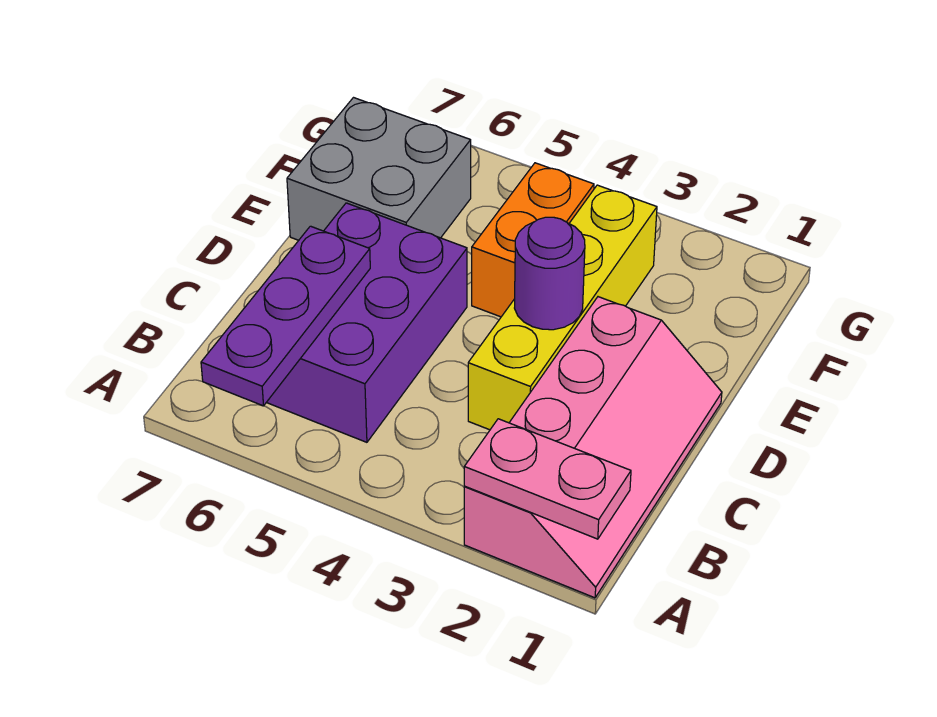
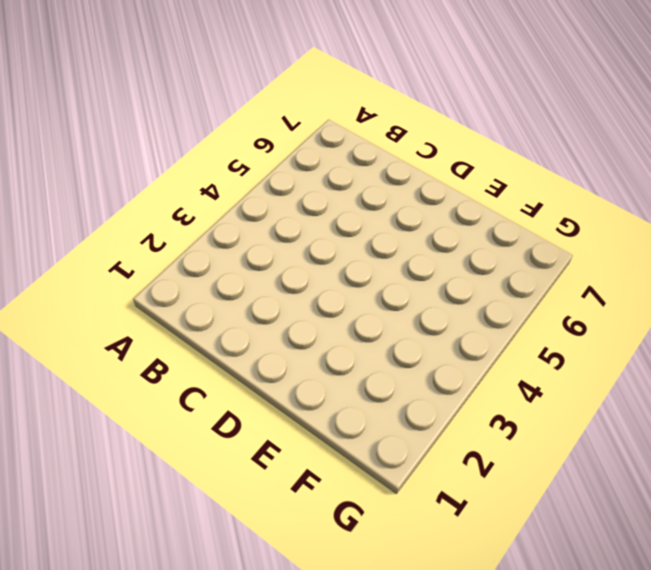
none -> pink 2x4 slope [464,297,722,598]
none -> purple 2x3 brick [266,203,467,442]

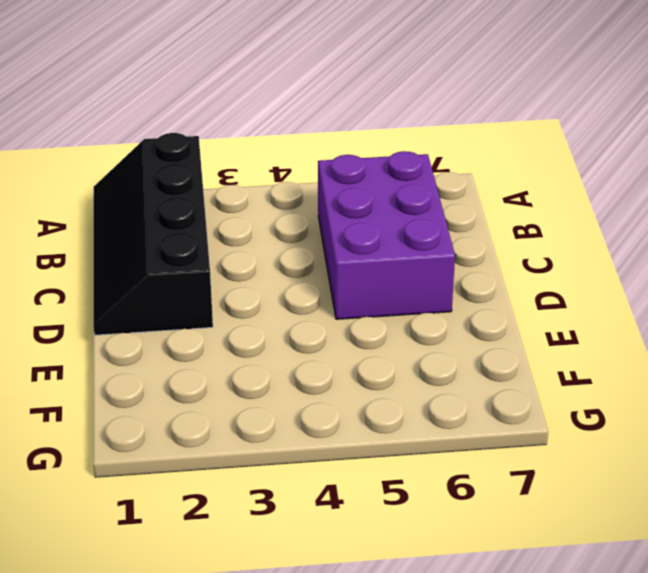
black 2x4 slope [94,133,213,335] -> pink 2x4 slope [464,297,722,598]
none -> yellow 1x4 brick [468,185,657,430]
none -> orange 1x2 brick [472,163,594,317]

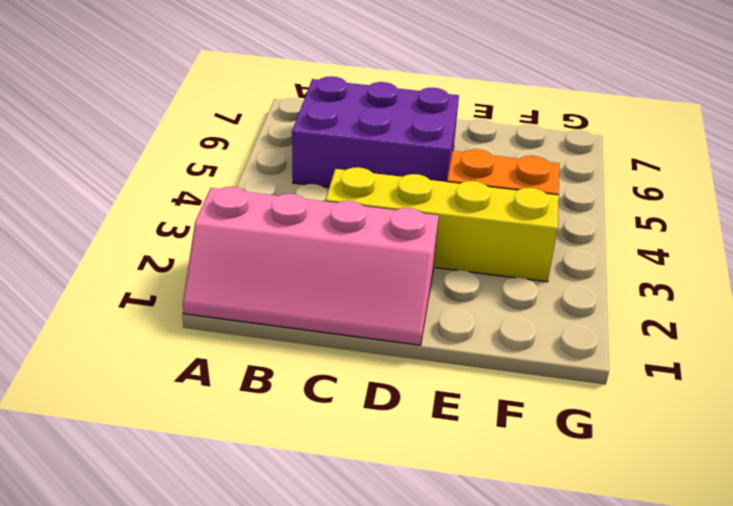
none -> grey 2x2 brick [287,98,471,240]
none -> pink 1x2 plate [464,419,631,539]

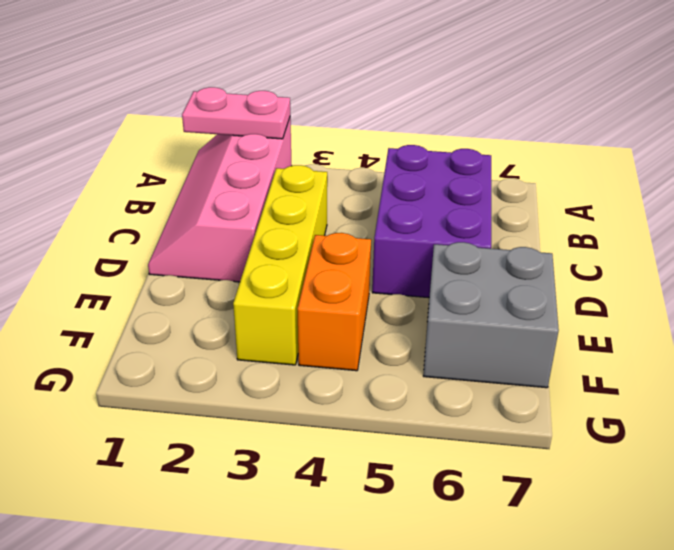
none -> purple 1x3 plate [201,226,370,406]
none -> purple 1x1 round brick [515,217,585,330]

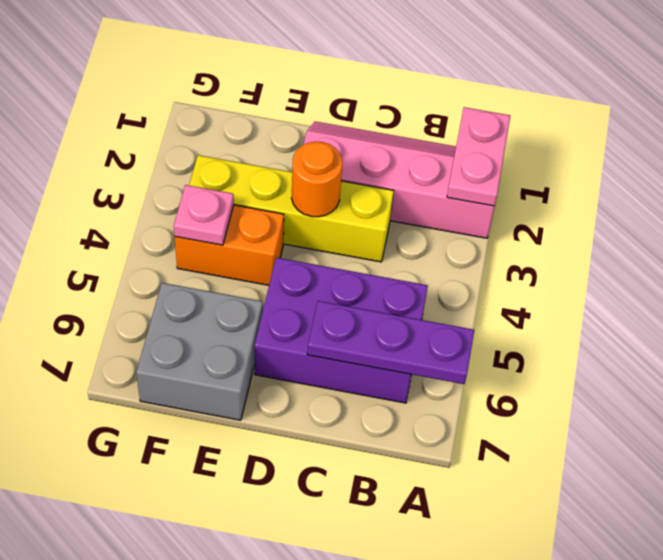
orange 1x1 round brick [291,141,342,217] -> purple 1x1 round brick [515,217,585,330]
pink 1x1 plate [174,185,234,245] -> none

